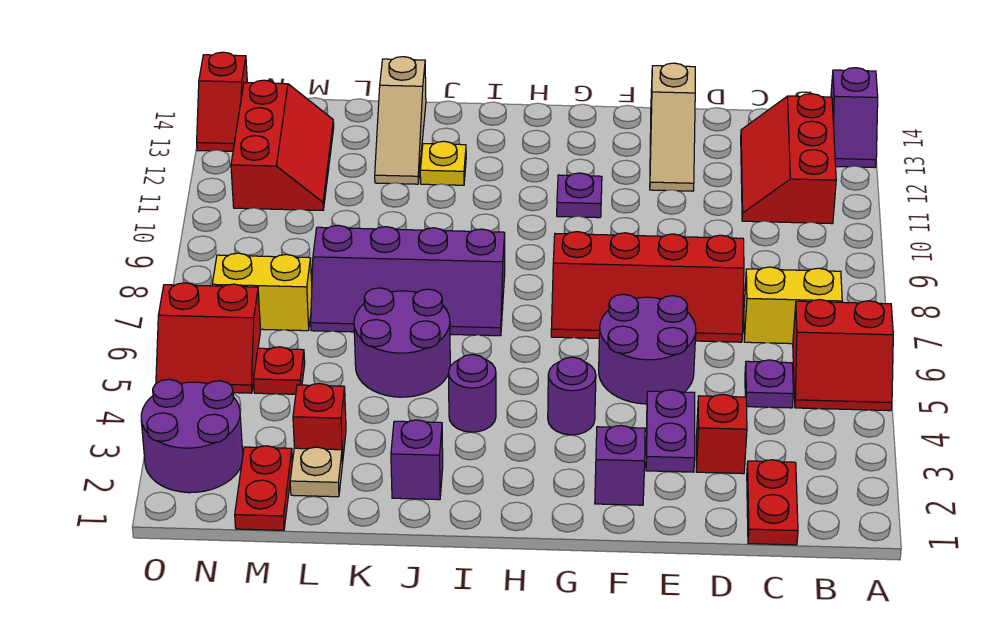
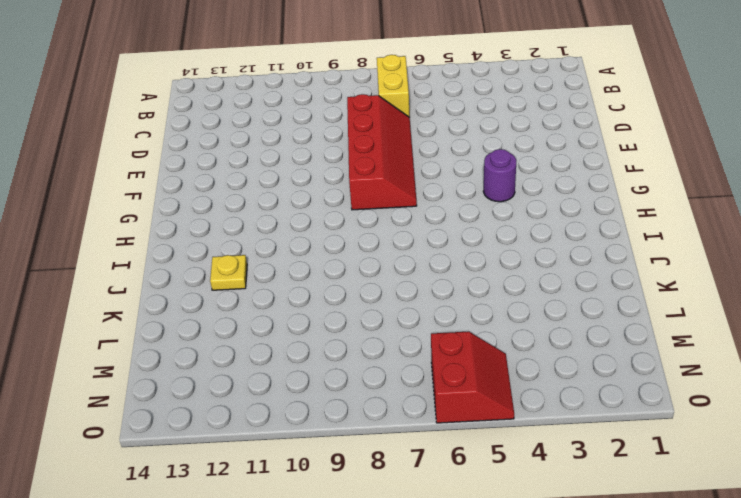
none -> red 2x2 slope [793,300,893,411]
none -> purple 1x2 slope [831,68,878,168]
none -> red 2x3 slope [741,94,836,224]

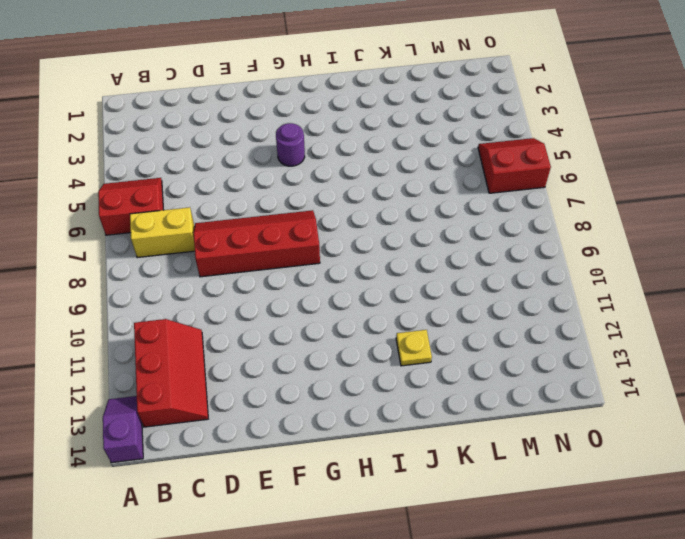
none -> red 1x2 plate [747,460,798,545]
none -> purple 1x1 plate [745,360,793,408]
none -> red 1x1 brick [696,394,747,474]

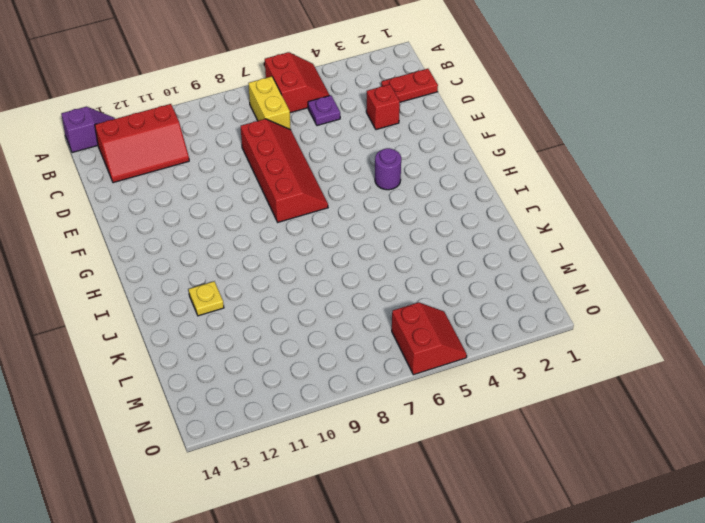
none -> purple 1x2 plate [646,390,695,472]
none -> purple 2x2 round brick [599,294,696,404]
none -> tan 1x3 slope [650,63,695,191]

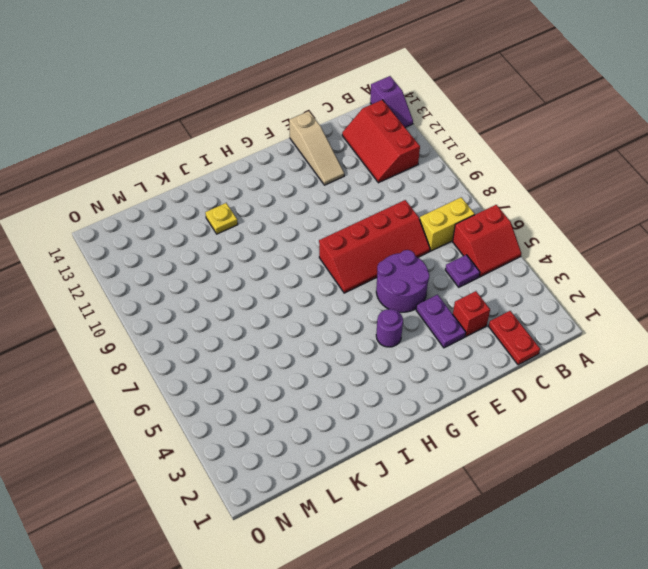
none -> purple 1x1 brick [595,426,645,505]
none -> purple 1x1 plate [557,173,602,218]
none -> purple 1x1 round brick [449,355,496,432]

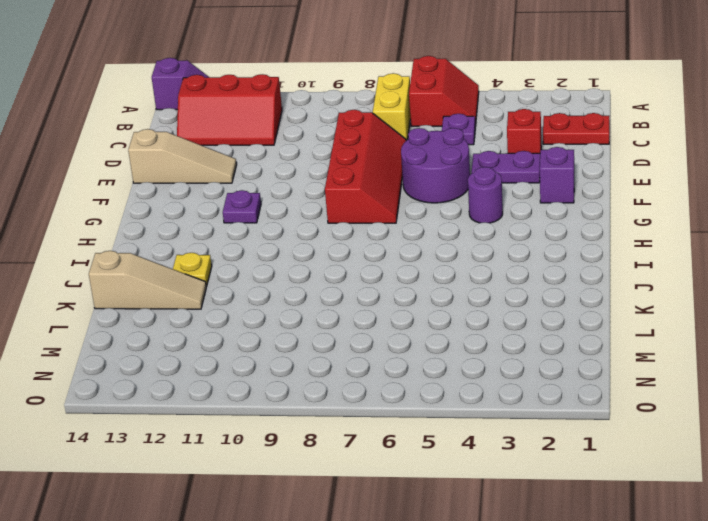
none -> purple 1x1 round brick [449,355,496,432]
none -> purple 2x4 slope [311,225,505,336]
none -> purple 1x1 brick [391,420,443,500]

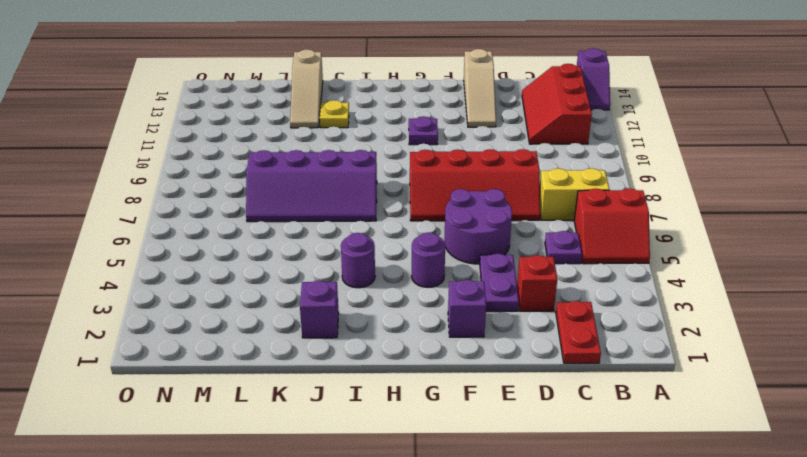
none -> purple 2x2 round brick [354,288,450,397]
none -> tan 1x1 plate [290,447,343,497]
none -> red 1x1 brick [293,383,346,462]

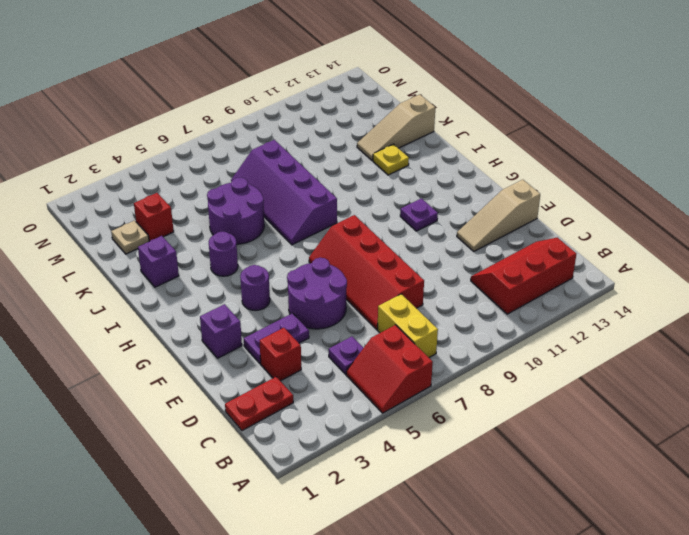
none -> purple 1x2 slope [831,68,878,168]
none -> red 1x2 plate [235,446,292,530]
none -> red 1x1 plate [254,347,305,394]

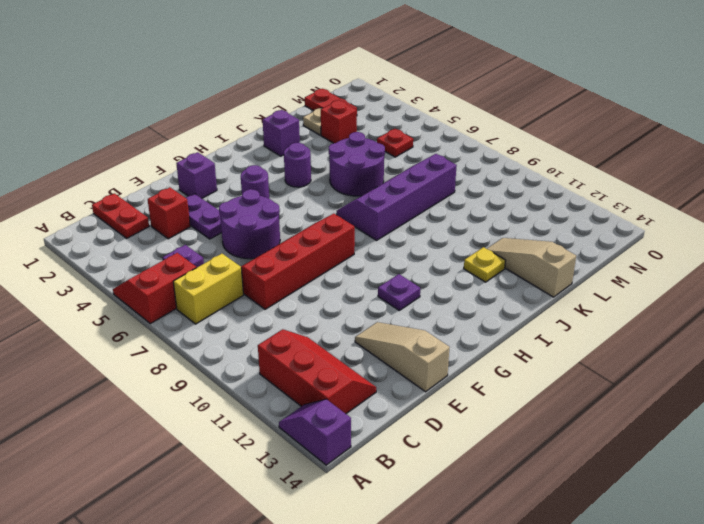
none -> yellow 1x2 brick [212,253,312,331]
none -> red 2x3 slope [231,80,334,210]
none -> purple 2x2 round brick [141,379,243,493]

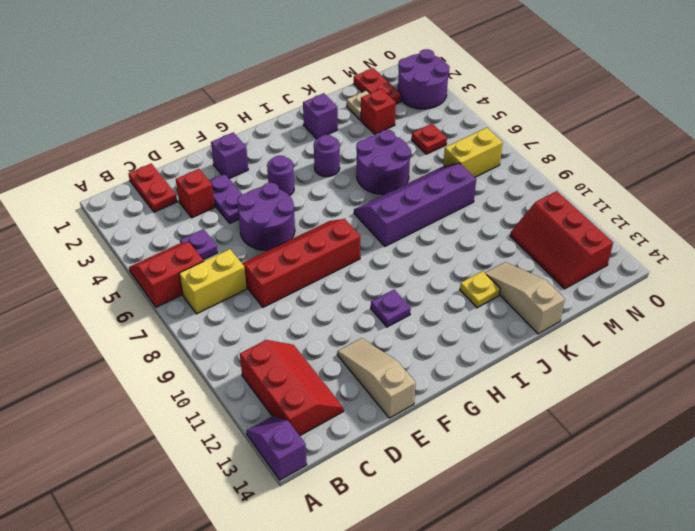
none -> red 2x2 slope [156,283,261,393]
none -> red 1x2 slope [197,52,247,151]

